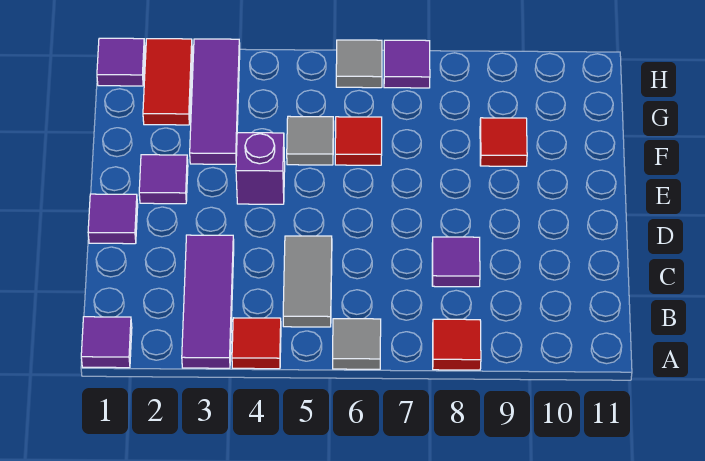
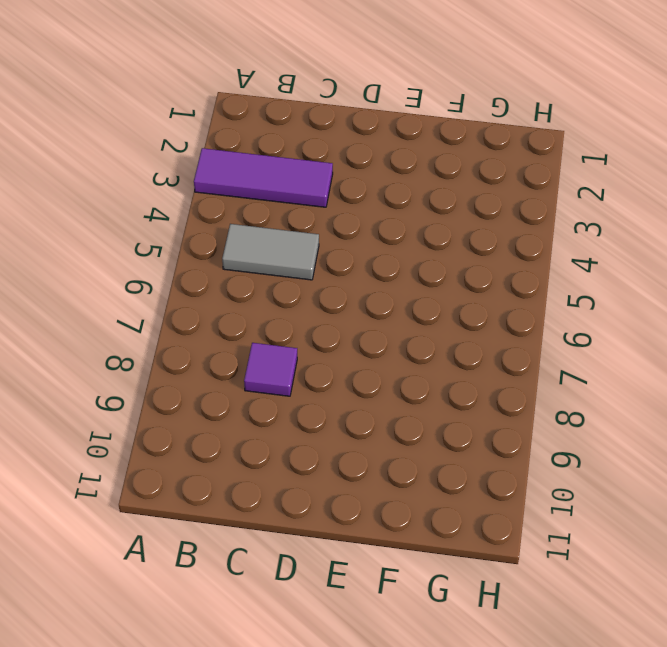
none -> purple 1x1 tile [81,317,132,368]
none -> red 1x1 tile [232,318,281,369]
none -> grey 1x1 tile [333,319,381,369]

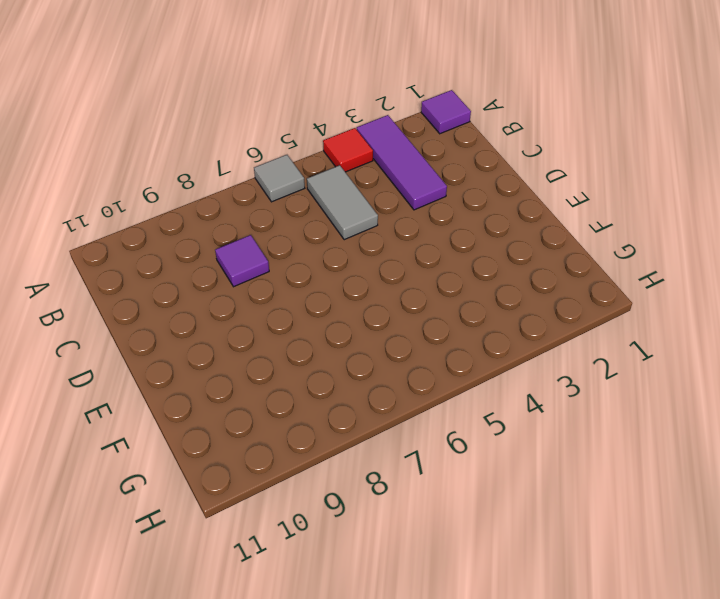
none -> red 1x1 tile [433,319,481,370]
none -> purple 1x1 tile [88,194,138,244]
none -> purple 1x1 tile [139,155,188,204]

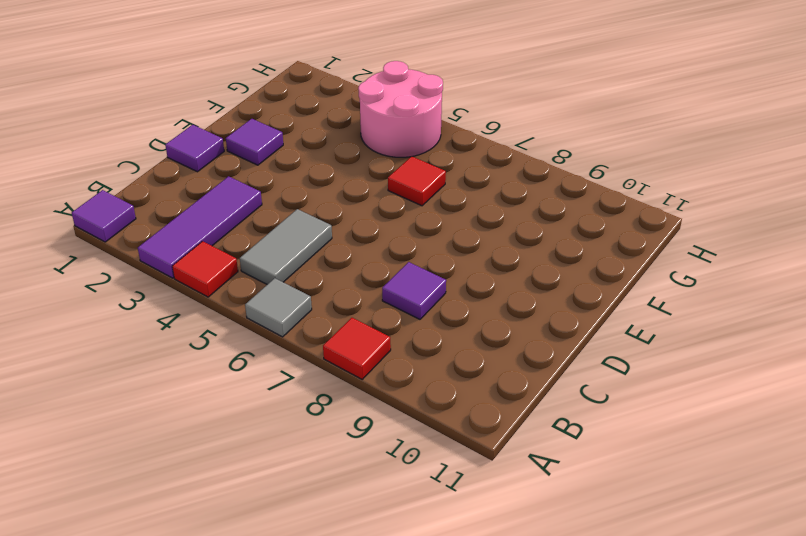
pink 2x2 round brick [358,61,443,157] -> none
none -> purple 1x1 brick [236,133,285,204]
none -> purple 1x3 tile [190,39,240,164]
none -> grey 1x1 tile [287,116,334,165]

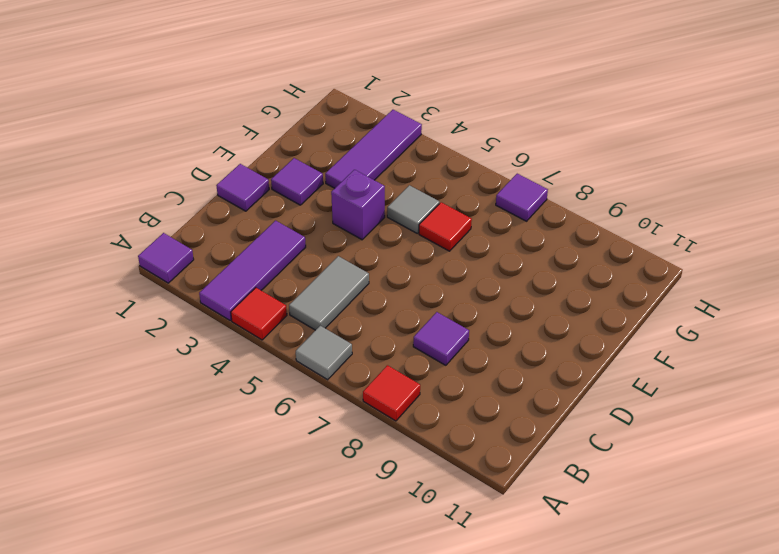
none -> red 1x1 tile [480,118,527,166]
none -> red 1x2 tile [143,39,192,125]
none -> purple 1x1 tile [97,38,145,86]

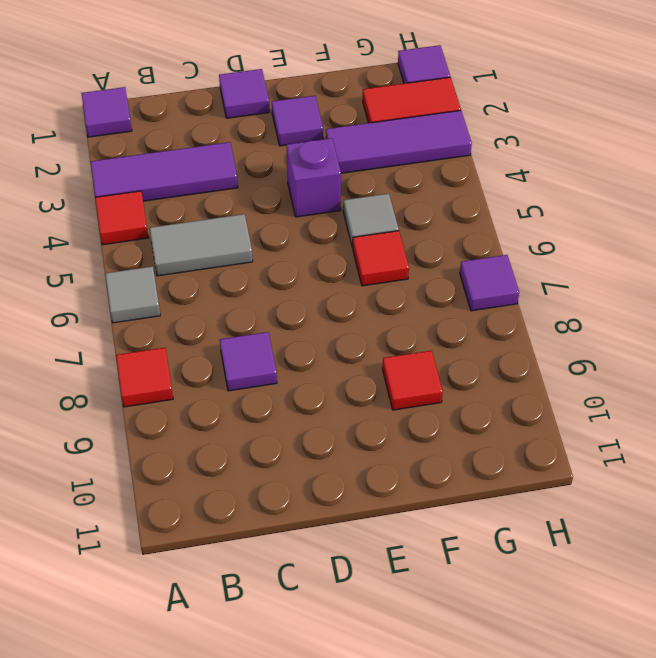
none -> grey 1x1 tile [336,40,382,88]

